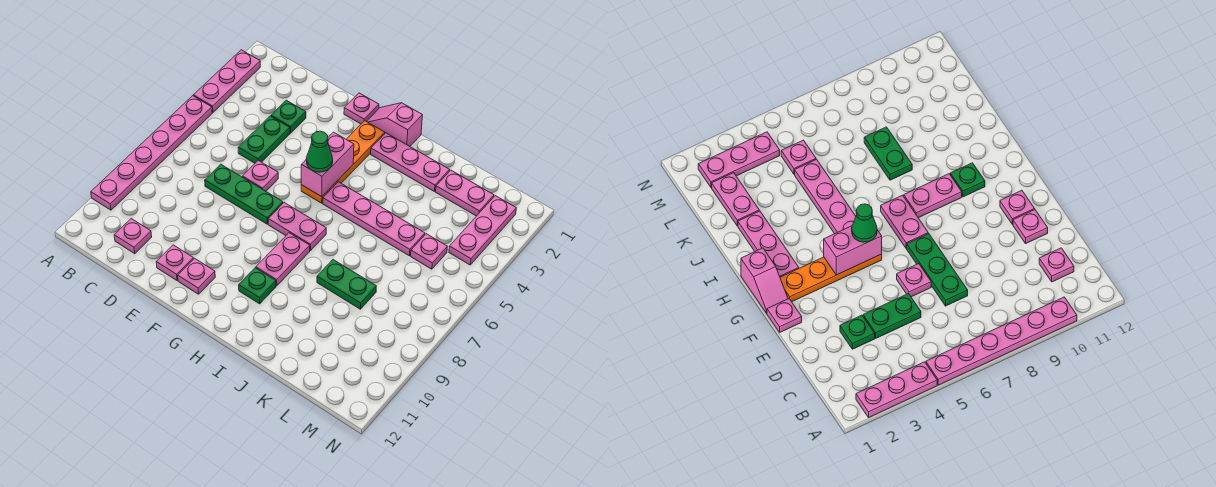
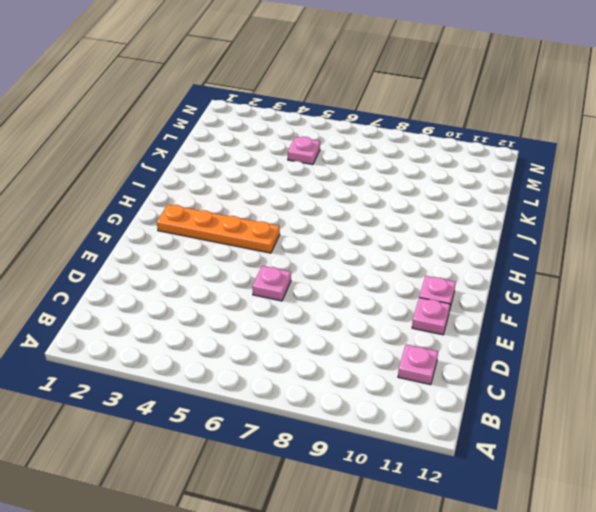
none -> pink 1x3 plate [193,50,260,113]
none -> pink 1x6 plate [91,96,212,210]
none -> green 1x1 plate [271,100,306,133]

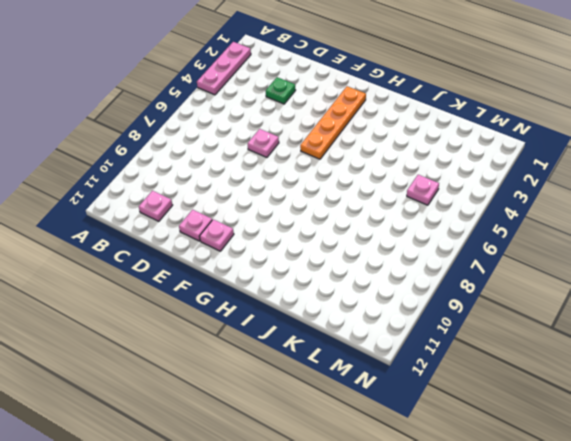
none -> pink 1x6 plate [91,96,212,210]
none -> green 1x2 plate [238,116,290,163]
none -> green 1x3 plate [205,164,283,224]

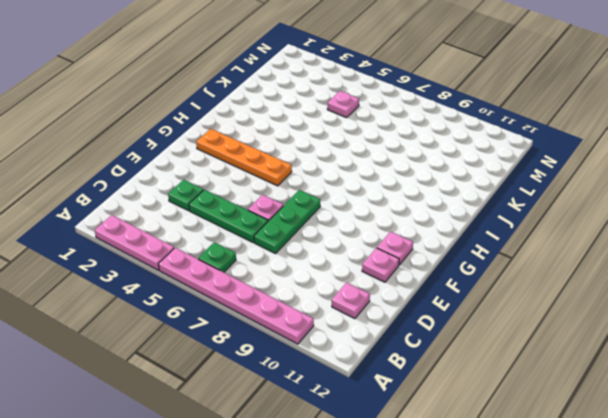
green 1x1 plate [198,242,236,272] -> green 1x1 plate moved to [239,268,276,304]
green 1x3 plate [189,190,268,242] -> green 1x2 plate [238,116,290,163]
none -> pink 1x1 plate [344,93,379,124]
none -> pink 1x2 slope [366,103,422,146]
none -> pink 1x2 plate [268,203,326,251]

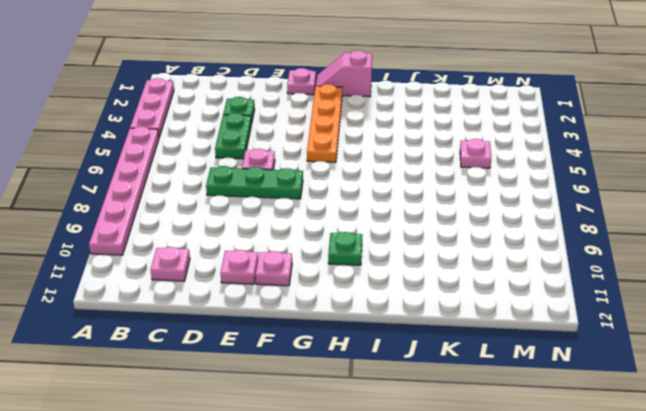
none -> pink 1x2 plate [268,203,326,251]
none -> pink 1x3 plate [371,133,450,192]
none -> pink 1x4 plate [323,182,425,256]

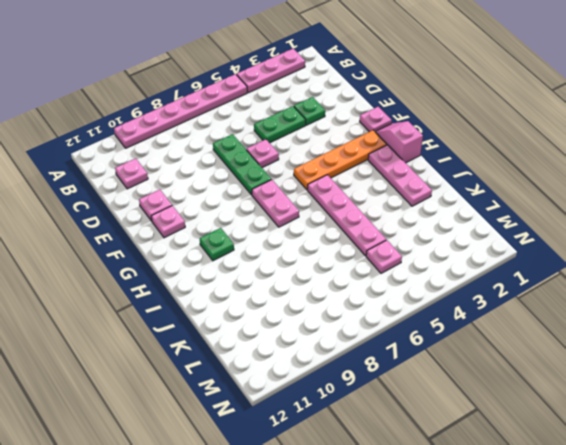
none -> pink 1x2 plate [256,233,310,286]
none -> green 1x2 plate [317,260,376,309]
none -> pink 1x2 plate [436,170,494,216]

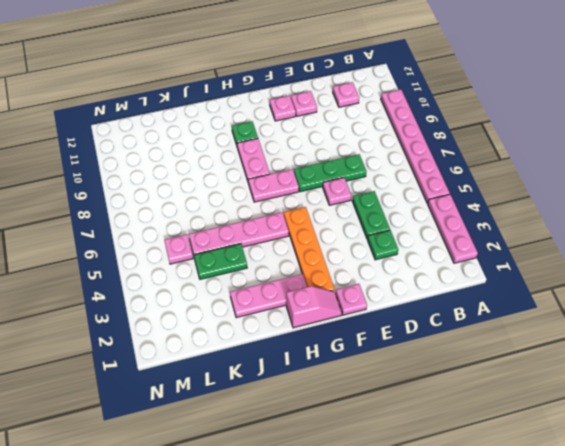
green 1x2 plate [194,244,247,279] -> green 1x2 plate moved to [317,260,376,309]
none -> pink 1x2 plate [436,170,494,216]
none -> pink 1x3 plate [449,196,516,265]
none -> pink 1x2 brick [301,132,354,197]

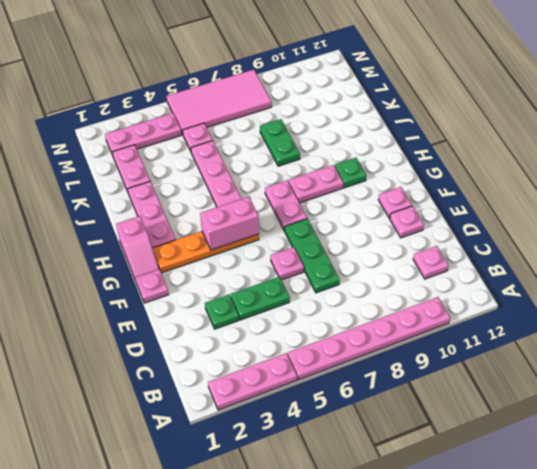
pink 2x4 tile [167,70,272,134] -> none
none -> green 1x1 cone [307,131,333,172]

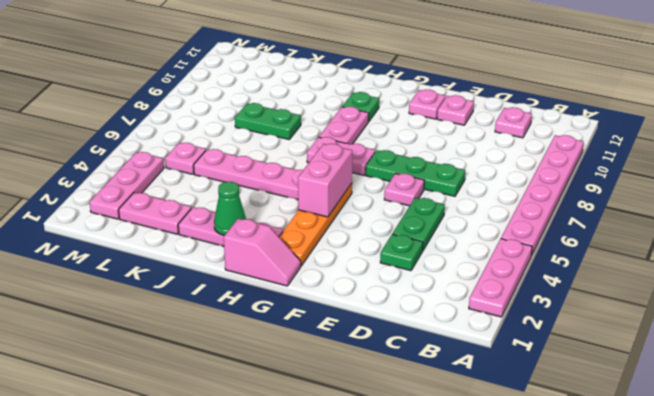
green 1x1 cone [214,182,246,236] -> green 1x1 cone moved to [307,131,333,172]
none -> pink 1x1 plate [344,93,379,124]

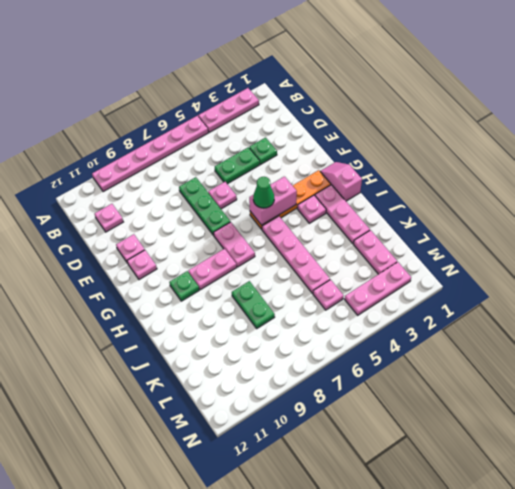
pink 1x1 plate [297,195,326,223] -> pink 1x1 plate moved to [344,93,379,124]

